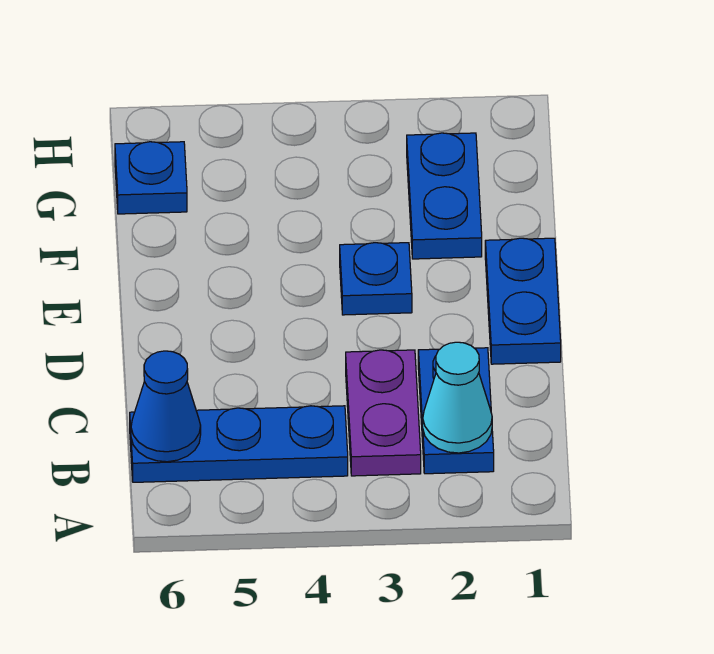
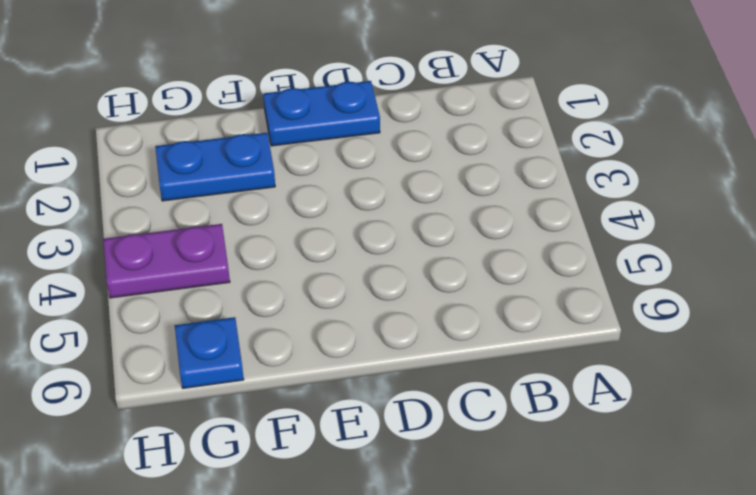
purple 1x2 plate [103,224,230,298] -> purple 1x2 plate moved to [346,350,421,476]
none -> blue 1x2 plate [418,348,494,474]
none -> blue 1x3 plate [130,406,348,482]

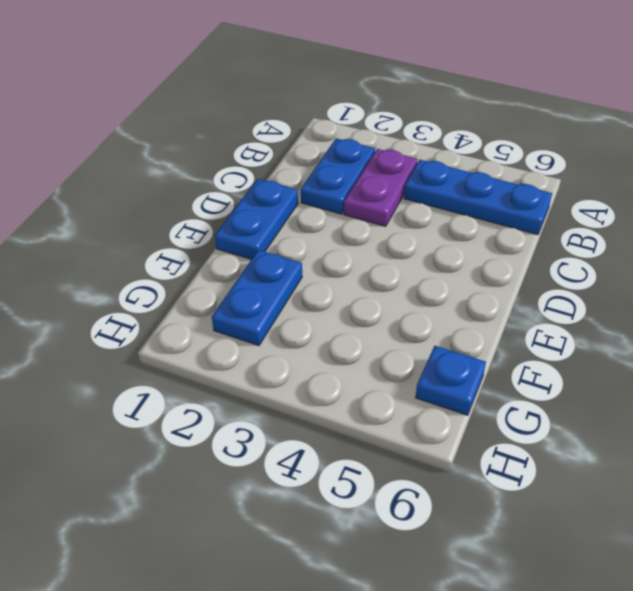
none -> blue 1x1 plate [340,243,412,315]
none -> cyan 1x1 cone [423,342,492,453]

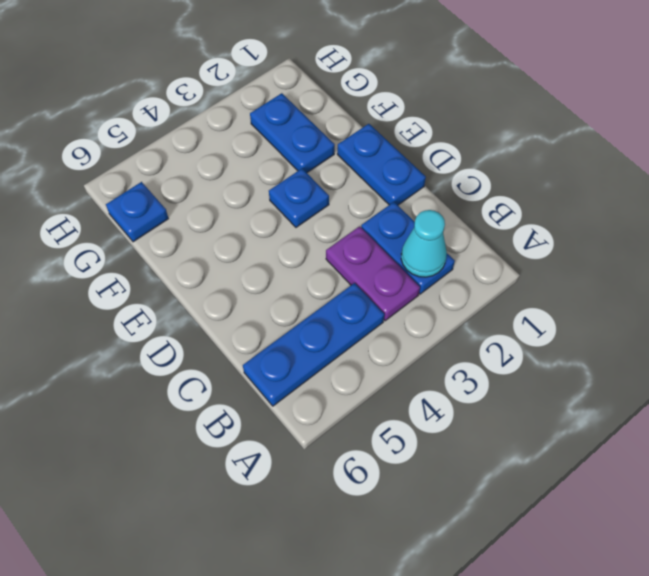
none -> blue 1x1 cone [131,351,201,462]

